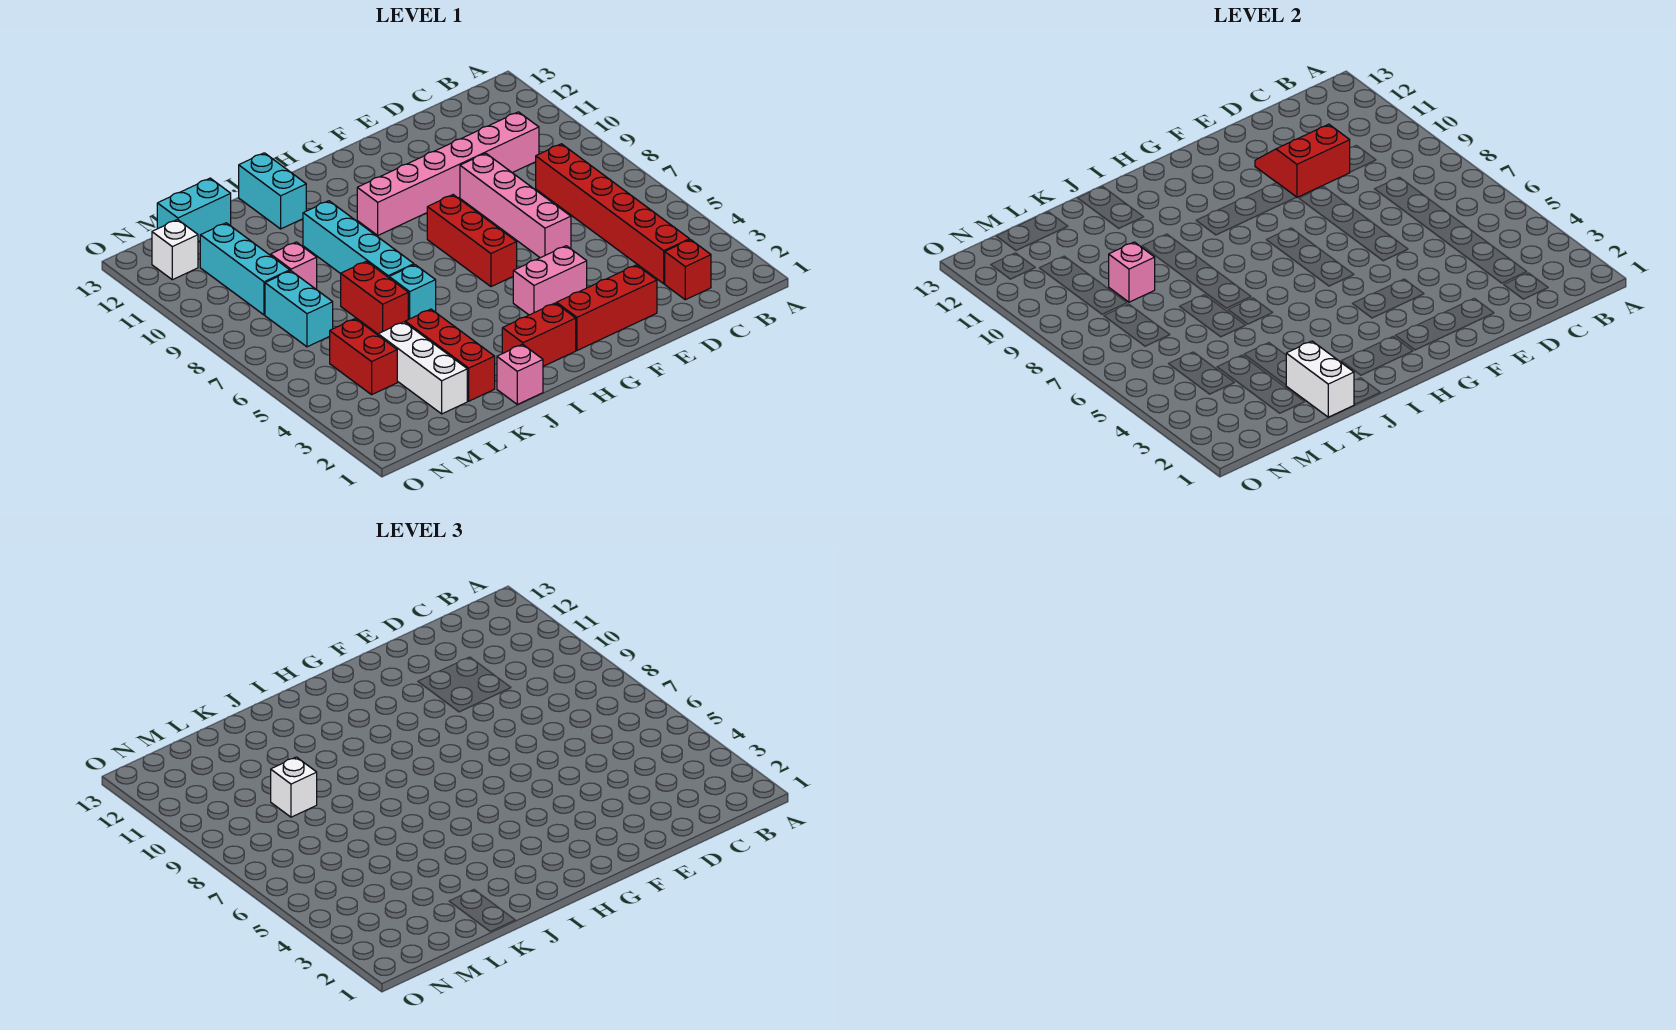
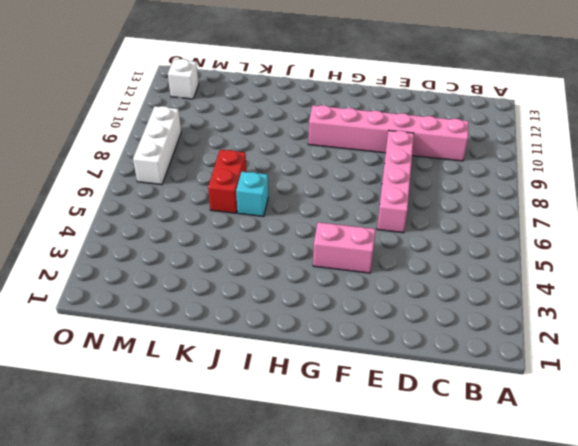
white 1x3 brick [133,106,181,185] -> white 1x3 brick moved to [378,322,467,414]
none -> red 1x1 brick [665,240,711,300]
none -> red 1x6 brick [536,144,690,284]
none -> red 1x3 brick [557,265,657,350]

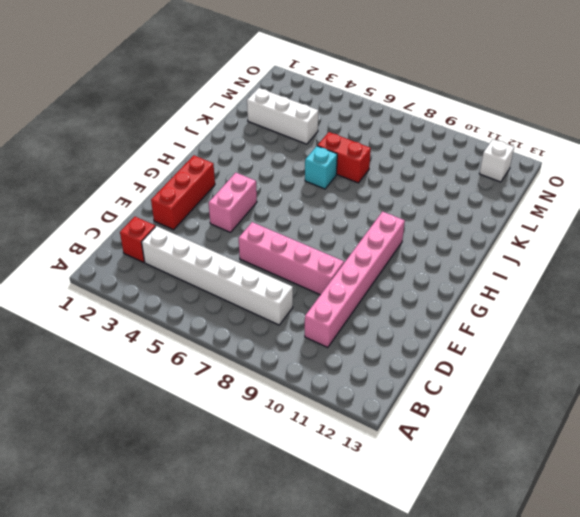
white 1x6 brick [142,226,293,325] -> red 1x6 brick [536,144,690,284]
none -> red 1x3 brick [427,195,517,287]
none -> red 1x2 brick [502,303,576,366]
none -> pink 1x1 brick [497,344,543,404]

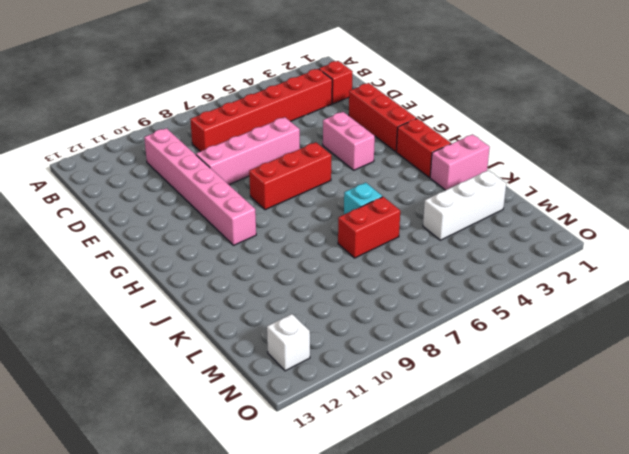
pink 1x2 brick [430,134,490,190] -> pink 1x1 brick [497,344,543,404]
none -> cyan 1x4 brick [303,201,414,278]
none -> cyan 1x2 brick [239,153,306,229]
none -> red 1x3 brick [405,309,495,401]

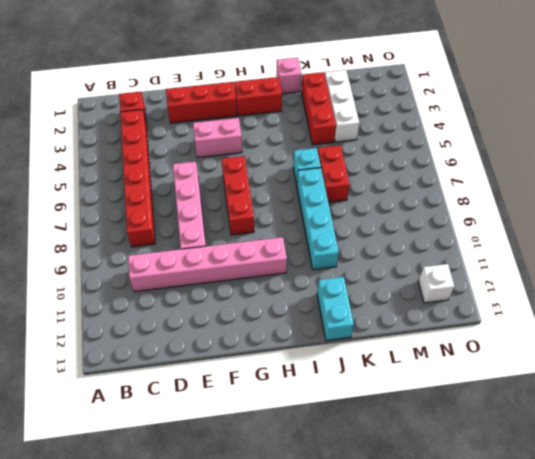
none -> pink 1x1 brick [271,242,317,290]
none -> cyan 1x2 brick [157,178,231,242]
none -> red 1x2 brick [330,319,397,395]

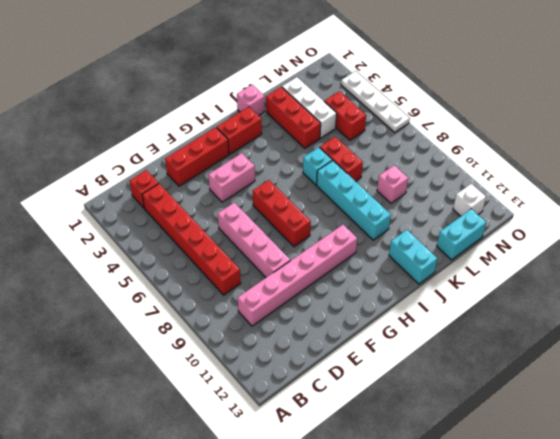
white 1x4 plate [341,71,410,132] -> none
none -> cyan 1x2 brick [265,271,333,347]
none -> cyan 1x3 brick [200,223,290,315]
none -> red 2x2 slope [1255,124,1350,197]

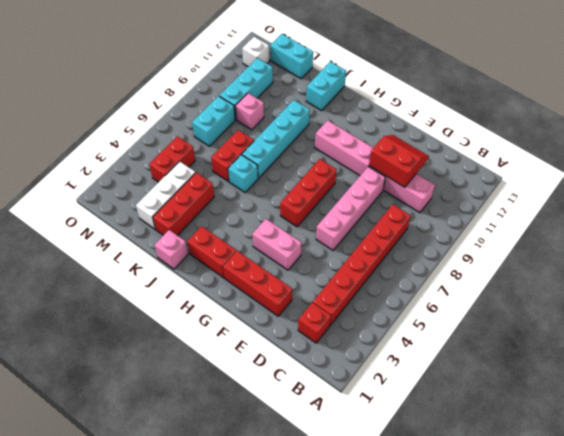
none -> white 1x2 brick [1286,341,1354,417]
none -> pink 1x1 brick [1109,242,1155,302]
none -> white 1x1 brick [271,757,317,817]

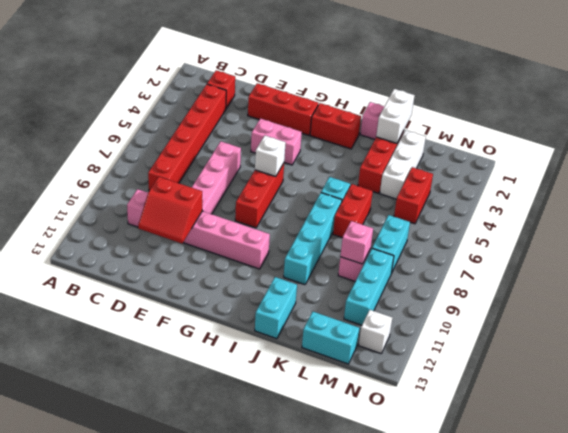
white 1x1 brick [255,136,286,177] -> white 1x1 brick moved to [271,757,317,817]

